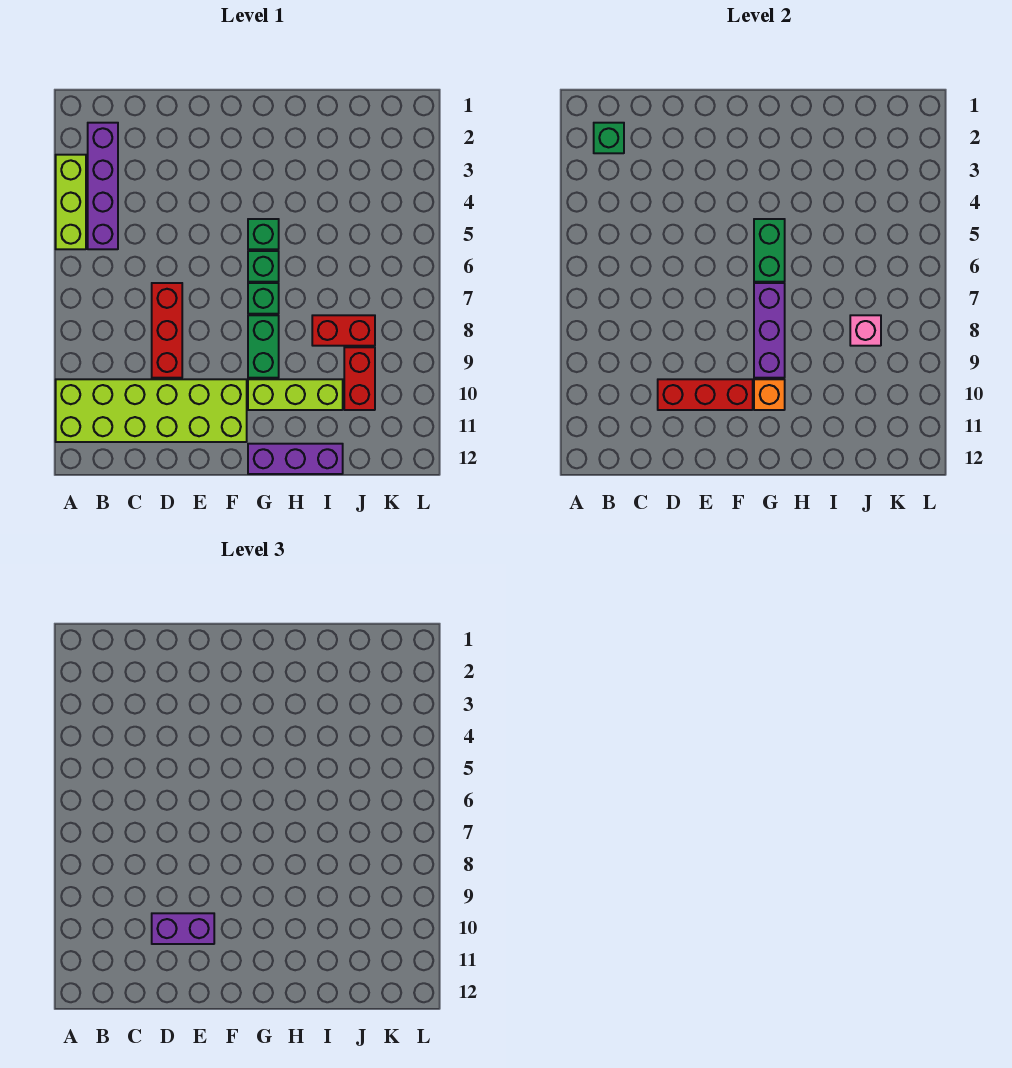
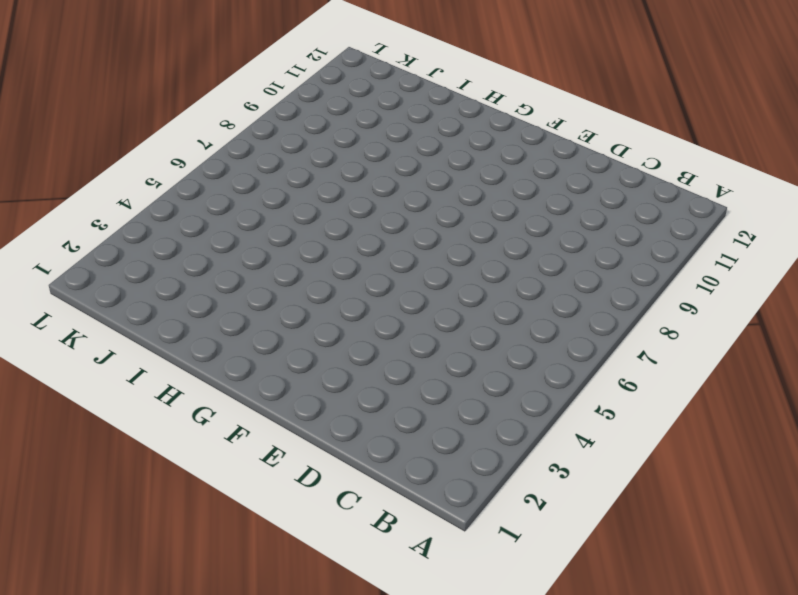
none -> lime 1x3 brick [56,155,86,249]
none -> lime 2x6 brick [56,379,247,442]
none -> purple 1x4 brick [88,123,118,249]

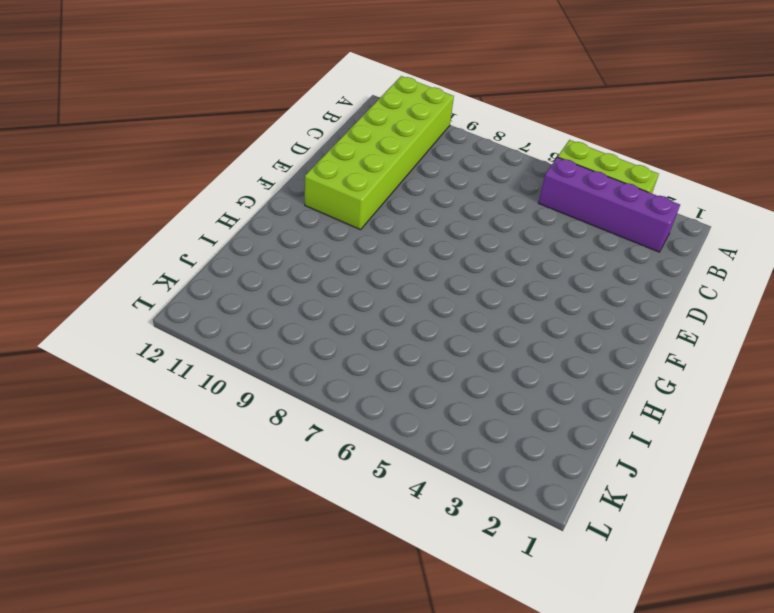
none -> red 1x3 brick [152,283,182,378]
none -> green 1x1 brick [248,219,279,249]
none -> green 1x1 brick [248,251,279,282]

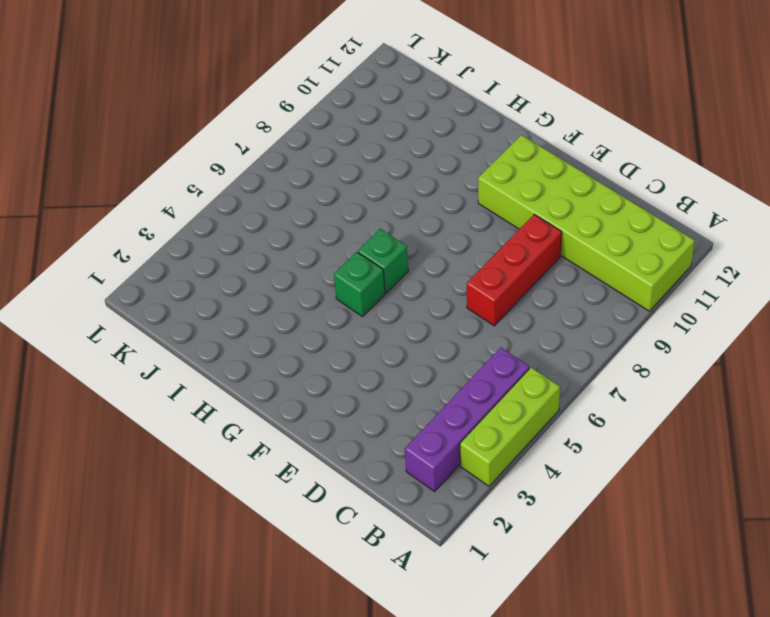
none -> green 1x1 brick [248,283,279,314]
none -> green 1x2 brick [248,315,279,378]
none -> lime 1x3 brick [248,379,343,410]

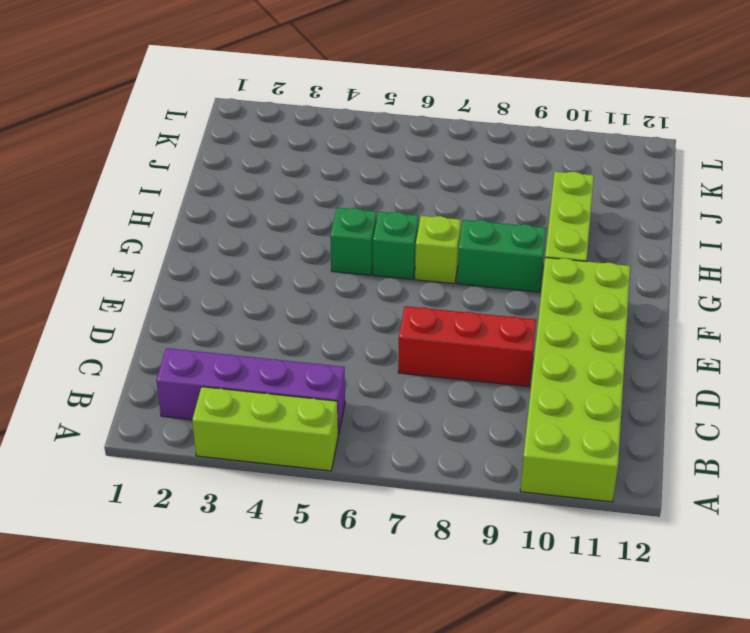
lime 1x1 brick [415,216,461,284] -> green 1x1 brick [248,283,279,314]
none -> purple 1x3 brick [248,444,343,474]
none -> red 1x2 brick [312,315,375,346]
none -> red 1x2 brick [344,347,375,410]

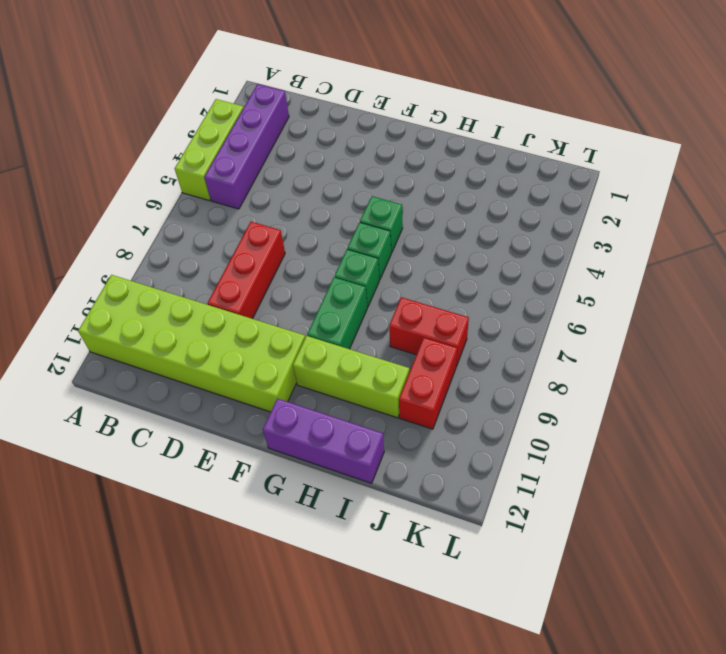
none -> green 1x1 brick [594,123,624,153]
none -> red 1x3 brick [658,379,753,410]
none -> green 1x2 brick [754,219,785,282]

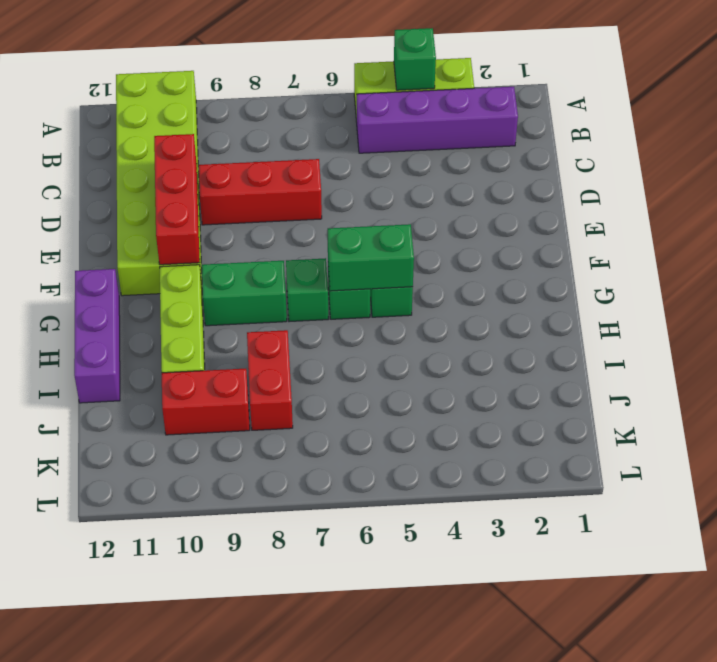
green 1x1 brick [394,28,436,90] -> green 1x1 brick moved to [594,123,624,153]
none -> purple 1x3 brick [754,283,785,378]
none -> orange 1x1 brick [754,379,785,410]
none -> pink 1x1 brick [850,315,881,346]

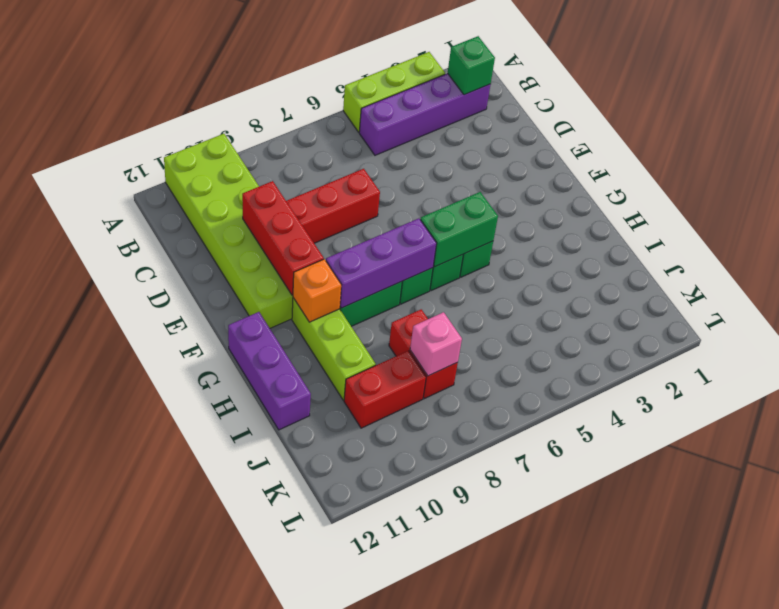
none -> purple 1x2 brick [152,913,214,944]

